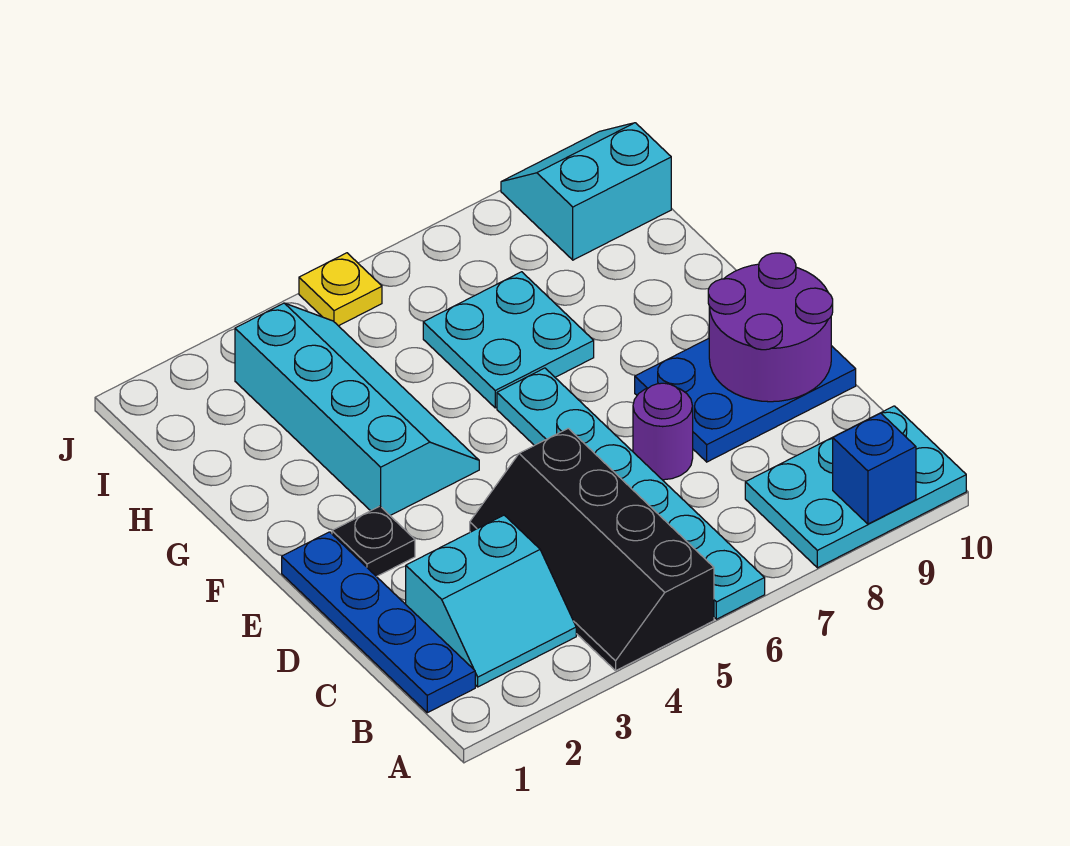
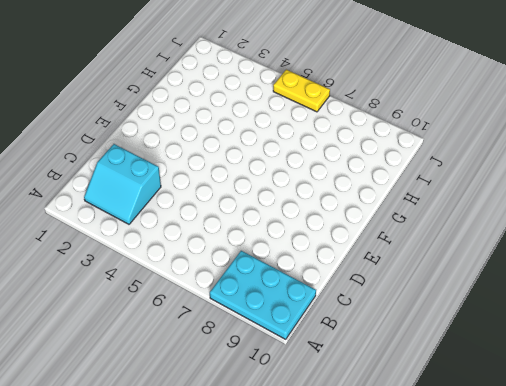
yellow 1x2 plate [273,70,330,112] -> yellow 1x1 plate [299,253,382,326]
none -> black 2x4 slope [470,428,714,671]
none -> cyan 1x6 plate [497,368,765,619]
none -> blue 1x4 plate [282,532,475,713]

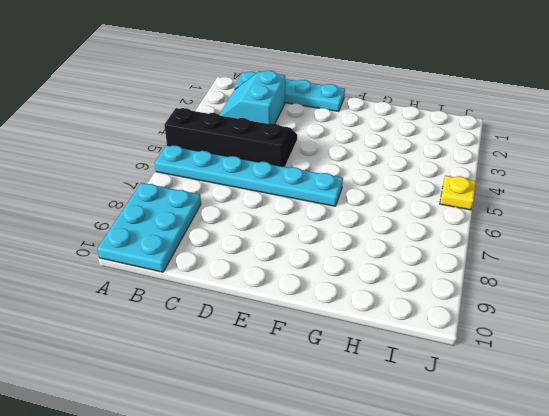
cyan 1x4 plate [234,72,345,112] -> blue 1x4 plate [282,532,475,713]
none -> purple 1x1 round brick [633,383,693,480]
none -> blue 2x3 plate [635,338,856,462]
none -> black 1x1 plate [332,506,415,577]

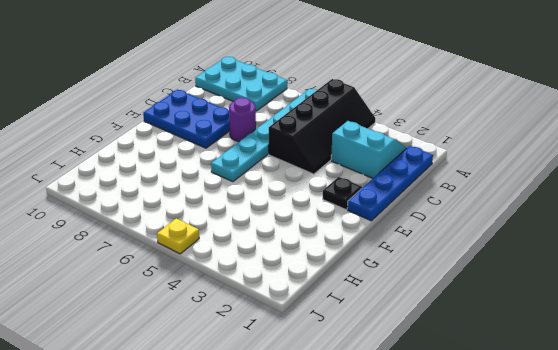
none -> cyan 2x4 slope [235,303,479,515]
none -> cyan 2x2 plate [423,272,594,408]
none -> cyan 2x2 slope [501,123,671,260]

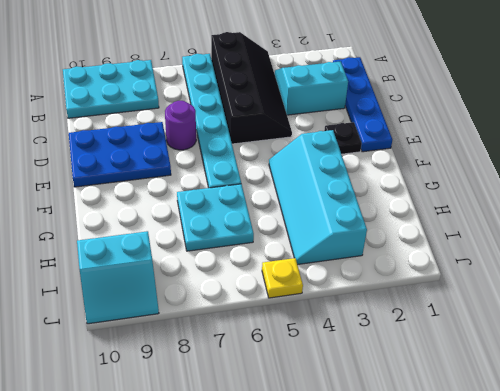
none -> blue 1x1 brick [833,413,916,524]
none -> purple 2x2 round brick [708,253,833,402]

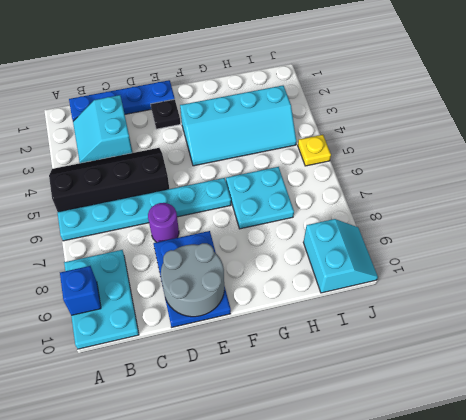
grey 2x2 round brick [161,243,224,317] -> purple 2x2 round brick [708,253,833,402]

